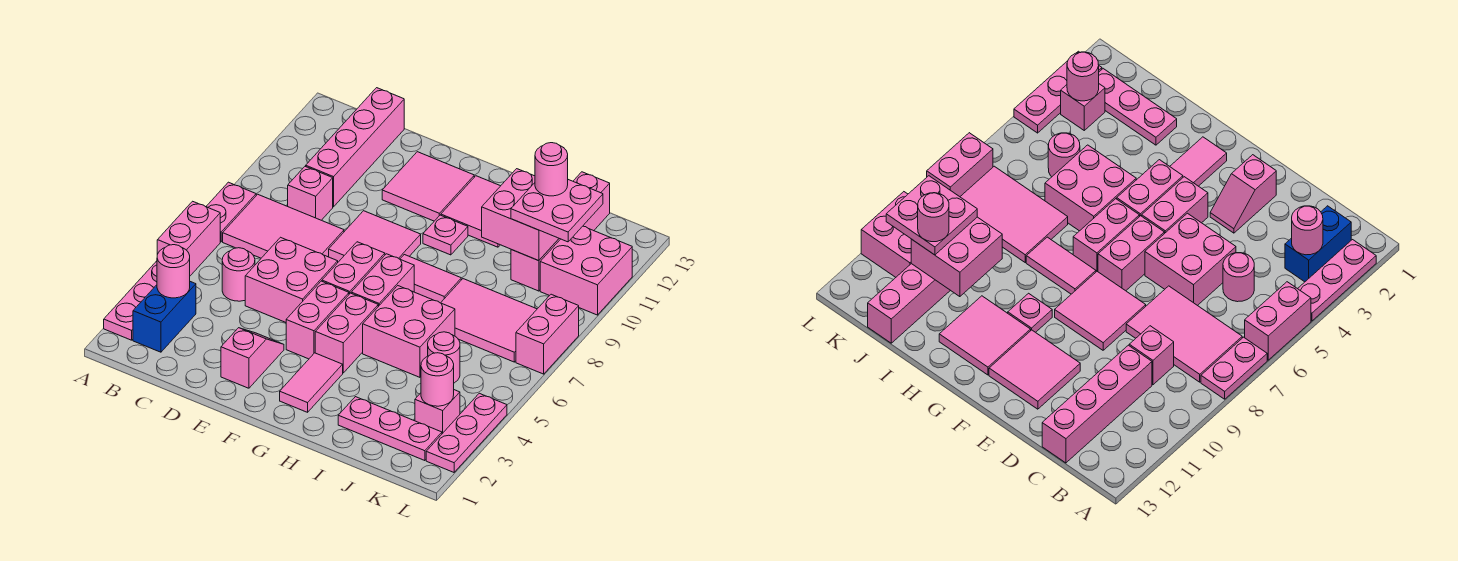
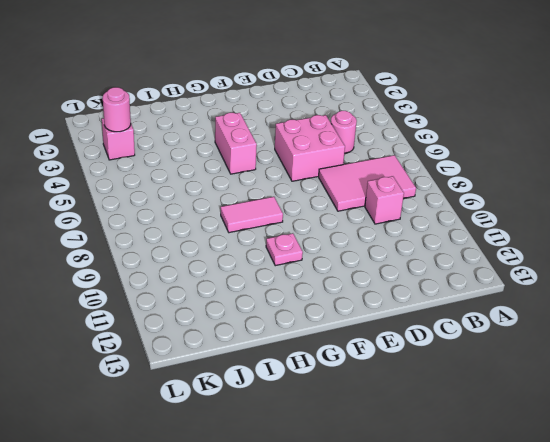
none -> pink 1x3 plate [104,261,157,340]
none -> pink 1x2 brick [157,201,220,276]
none -> pink 1x2 plate [206,182,256,242]
none -> blue 1x2 brick [133,282,196,352]

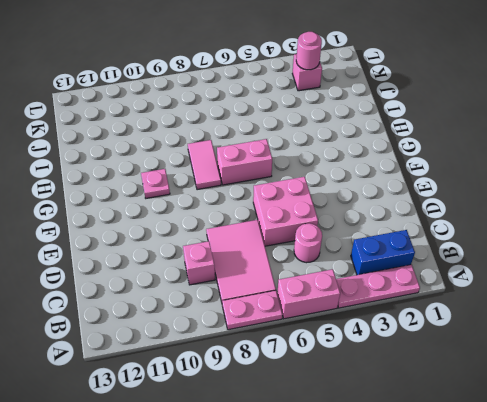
none -> pink 1x4 brick [306,88,404,207]
none -> pink 1x2 slope [221,328,284,388]
none -> pink 2x2 tile [329,211,421,262]
none -> pink 2x2 tile [382,152,474,221]

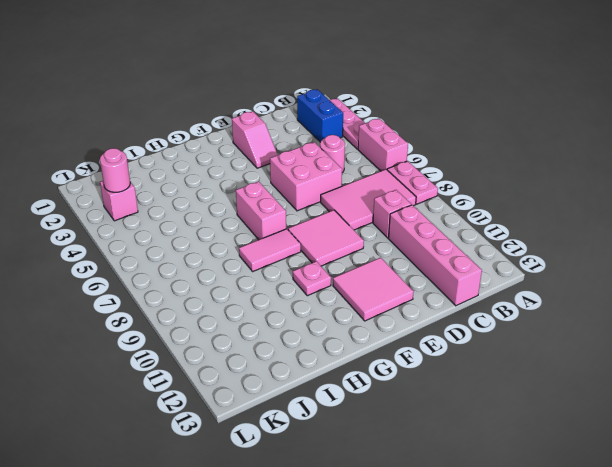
none -> pink 1x2 brick [286,281,349,359]
none -> pink 1x2 brick [322,242,385,294]
none -> pink 1x2 tile [280,353,343,412]
none -> pink 1x2 brick [315,293,378,373]

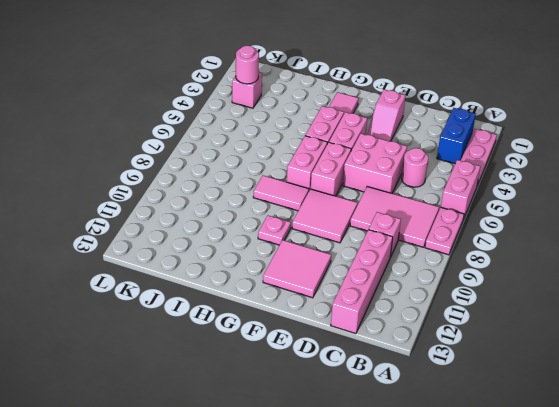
none -> pink 2x2 tile [441,176,500,247]
none -> pink 2x2 brick [363,286,455,377]
none -> pink 1x3 plate [338,397,442,461]
none -> pink 2x3 tile [441,279,537,362]

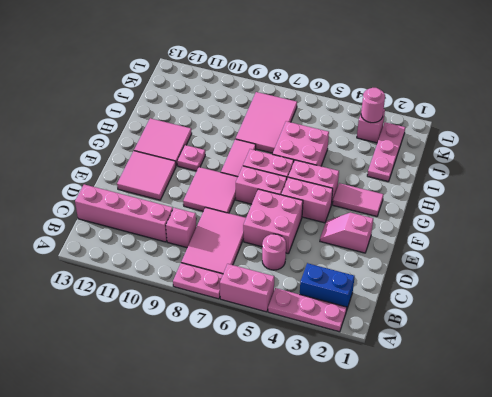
none -> pink 1x1 round brick [428,332,460,383]
none -> pink 1x4 brick [511,172,610,291]
none -> pink 2x2 brick [540,226,632,315]
none -> pink 1x3 plate [426,393,507,472]

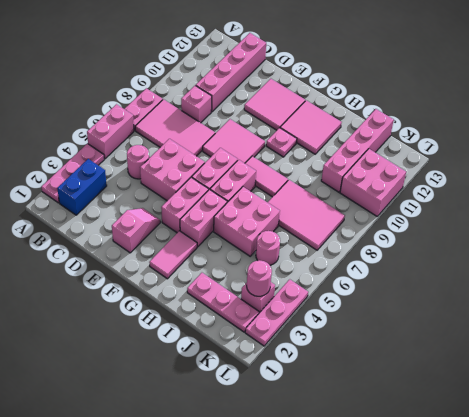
none -> pink 1x2 brick [516,294,579,374]
none -> pink 1x1 round brick [157,245,190,298]
none -> pink 2x2 brick [482,169,559,261]
none -> pink 2x2 plate [511,180,603,242]

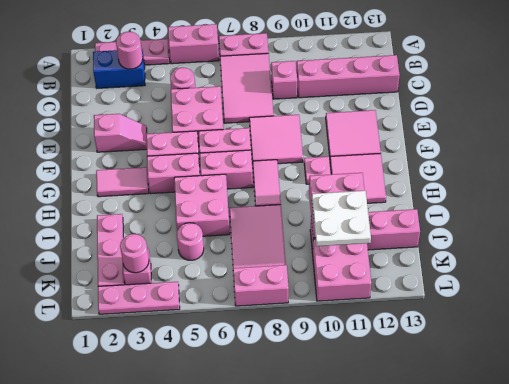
white 2x2 plate [312,191,371,246] -> pink 2x2 plate [511,180,603,242]
none -> pink 1x1 round brick [535,143,568,196]

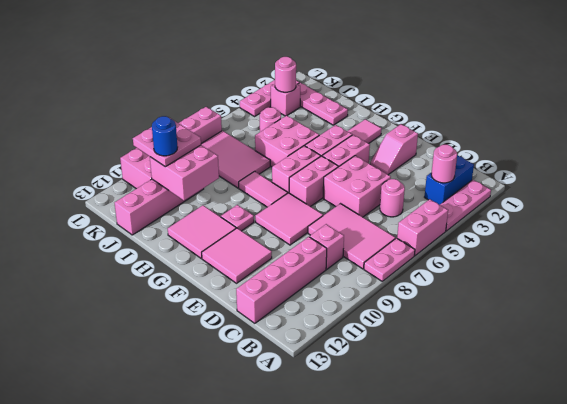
blue 1x1 round brick [152,116,177,156] -> pink 1x1 round brick [535,143,568,196]

